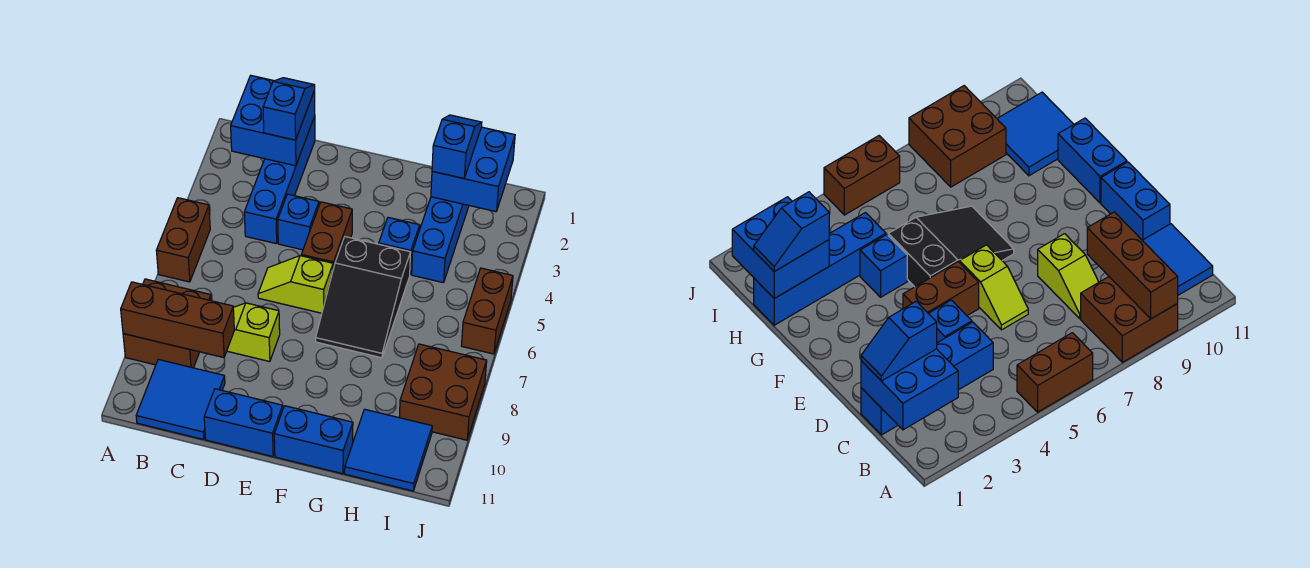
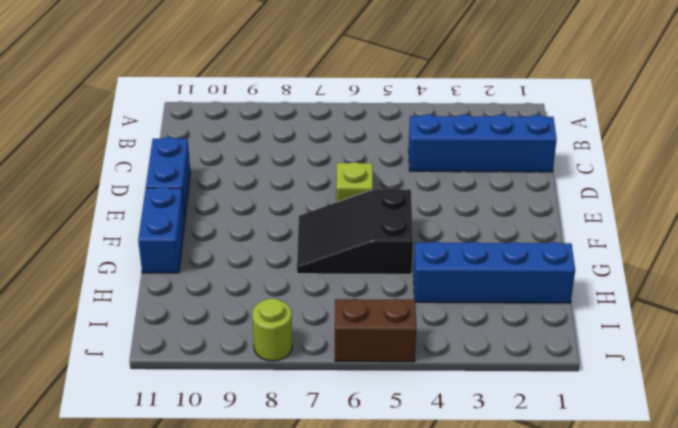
lime 1x1 round brick [252,298,292,361] -> brown 2x2 brick [399,344,487,440]
none -> brown 1x2 brick [156,198,210,282]
none -> brown 2x2 brick [123,279,211,368]
none -> blue 2x2 tile [136,359,225,440]

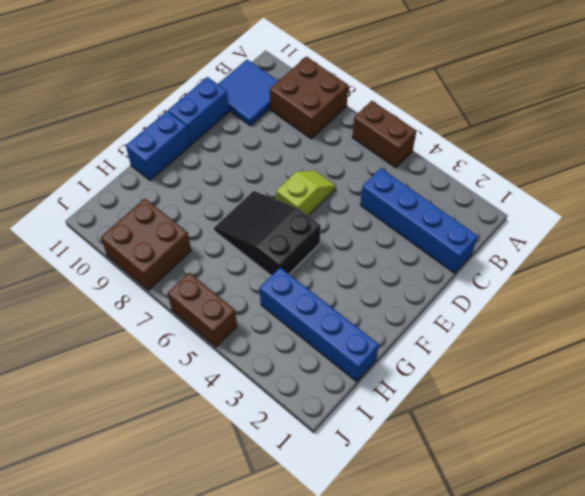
none -> lime 1x2 slope [227,303,280,362]
none -> blue 1x1 brick [278,194,319,250]
none -> brown 1x2 brick [301,202,352,269]

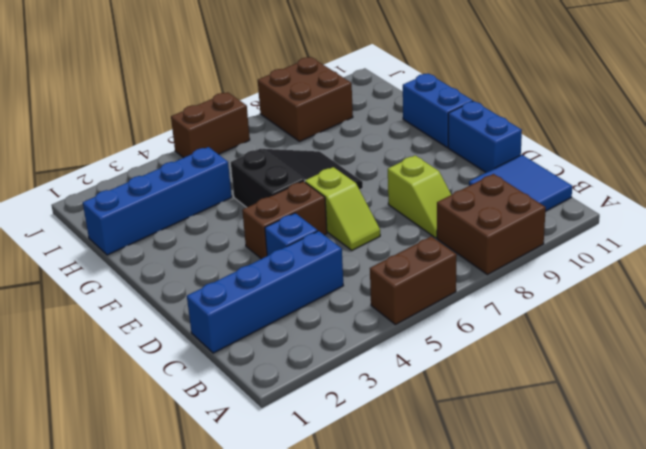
none -> blue 1x1 brick [379,217,420,274]
none -> blue 2x2 tile [345,409,432,491]
none -> brown 1x3 brick [121,282,234,358]

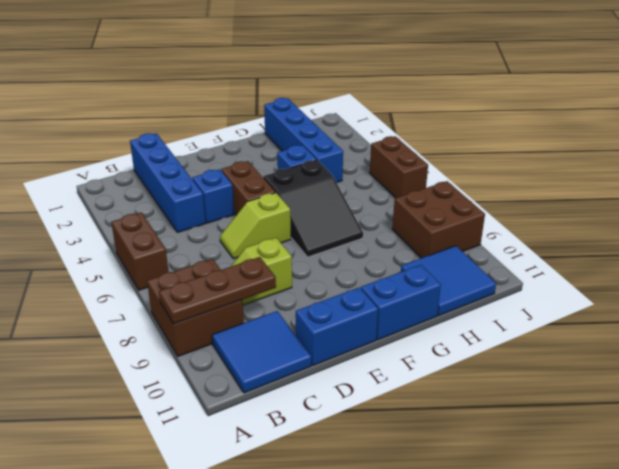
brown 1x3 plate [159,257,276,324] -> brown 1x3 brick [121,282,234,358]
none -> blue 2x2 brick [231,76,315,166]
none -> blue 2x2 brick [431,127,515,212]
none -> blue 1x2 slope [263,78,315,140]

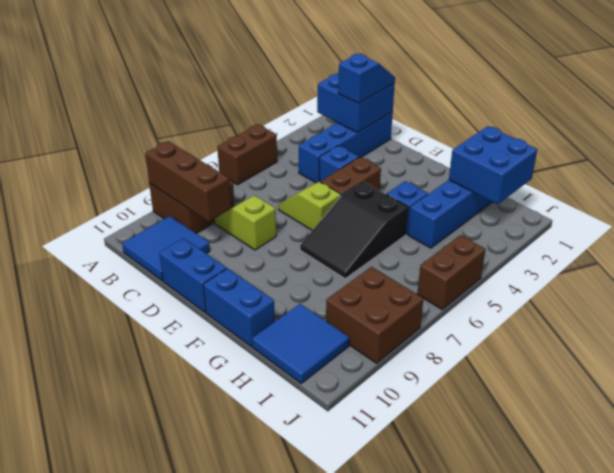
none -> blue 1x2 slope [432,115,482,178]

